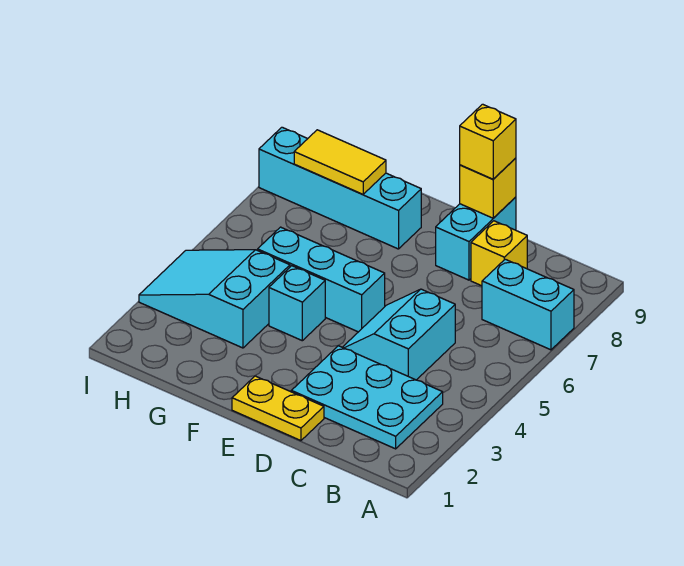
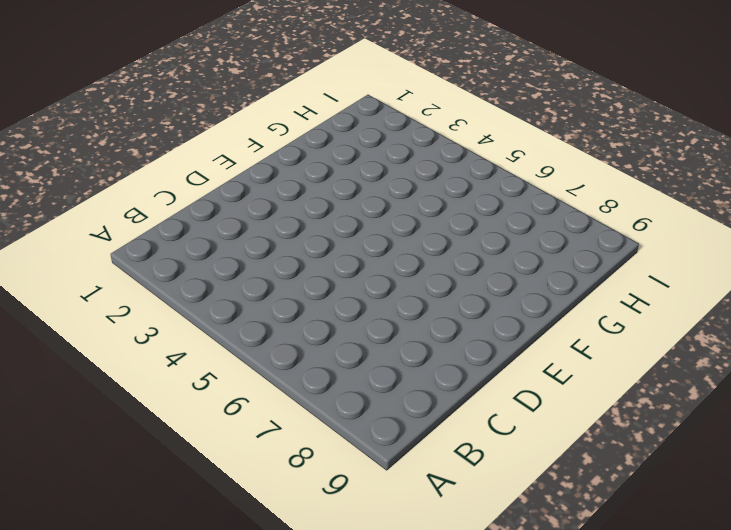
none -> cyan 1x2 brick [482,259,574,350]
none -> cyan 2x3 plate [291,346,443,449]
none -> cyan 2x2 slope [342,289,455,380]

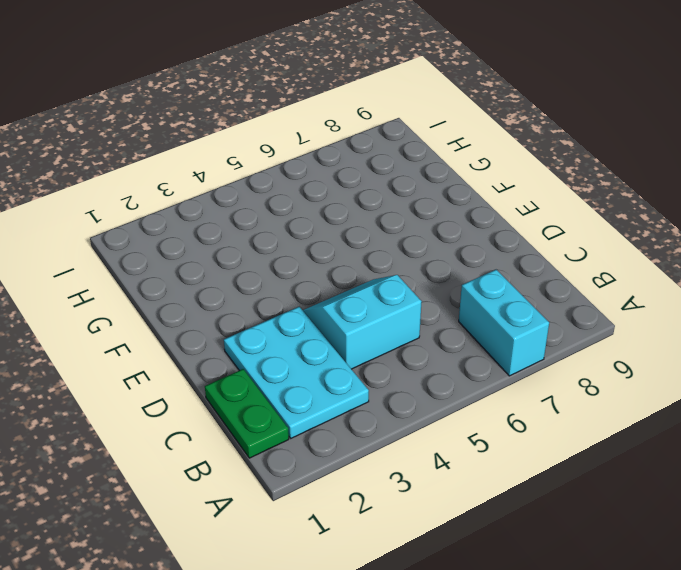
green 1x2 plate [205,369,289,458] -> none
none -> yellow 1x1 brick [471,221,527,286]
none -> yellow 1x2 plate [232,376,324,441]
none -> cyan 1x2 brick [436,197,516,280]

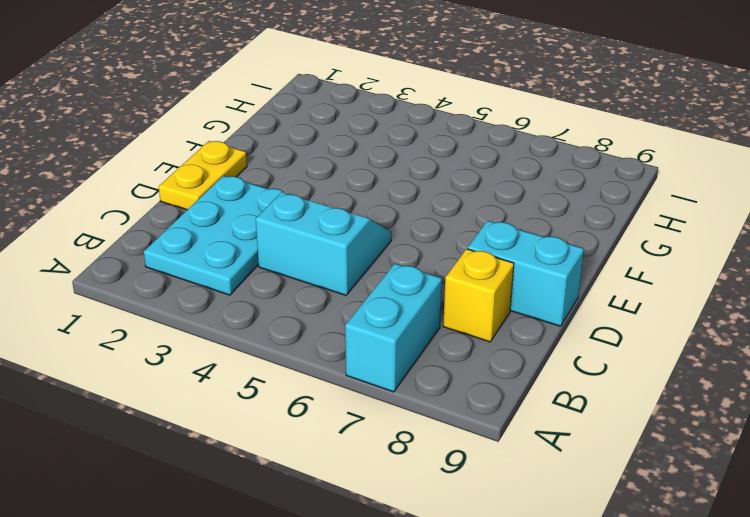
none -> cyan 1x3 brick [258,227,385,332]
none -> cyan 1x1 brick [269,266,325,341]
none -> cyan 1x4 brick [259,127,421,249]

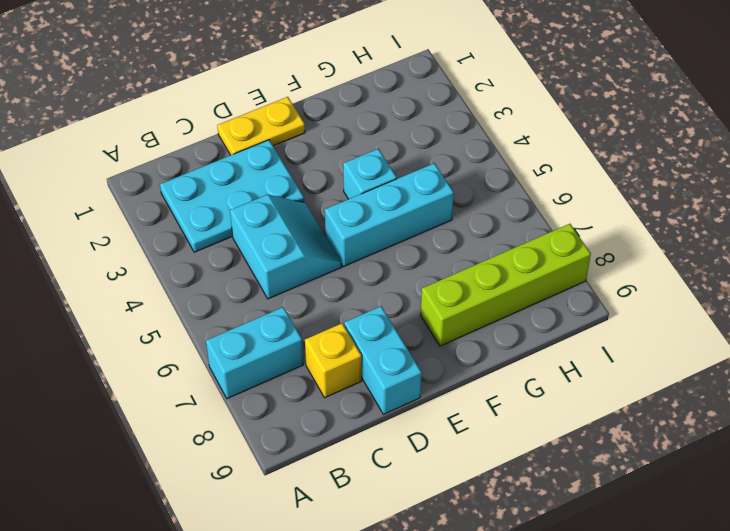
lime 1x4 brick [421,224,591,346] -> cyan 1x4 brick [259,127,421,249]
none -> cyan 2x3 slope [139,250,290,348]
none -> yellow 1x1 brick [460,158,516,218]
none -> yellow 1x2 tile [294,130,386,194]

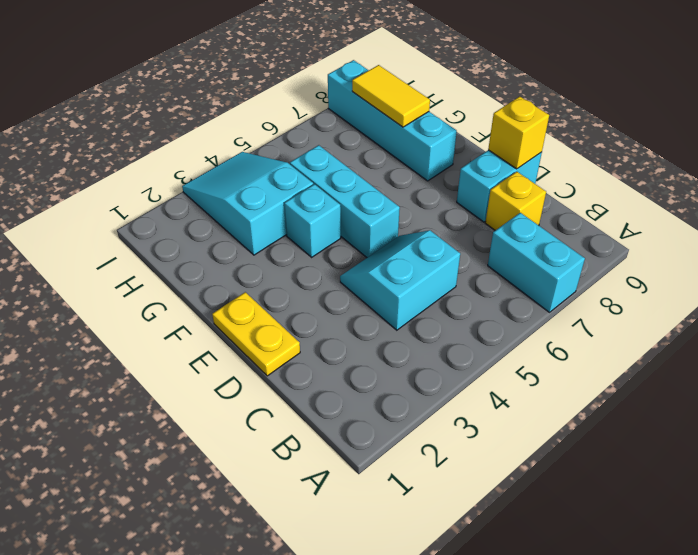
none -> cyan 2x3 plate [291,346,443,449]
none -> yellow 1x1 brick [460,104,516,179]

